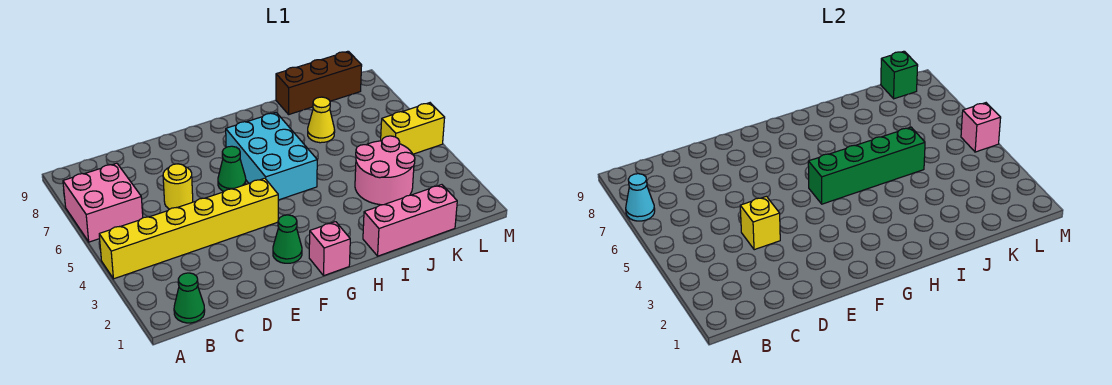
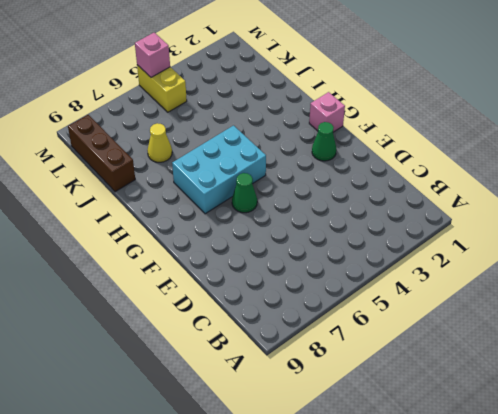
none -> yellow 1x6 brick [99,178,278,279]
none -> pink 2x2 brick [63,163,143,242]
none -> green 1x1 cone [174,273,205,323]

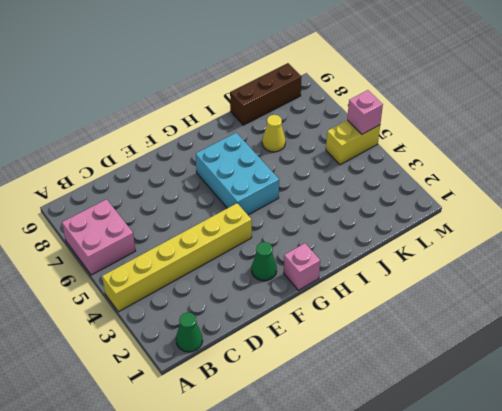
none -> yellow 1x1 round brick [163,164,193,209]
none -> green 1x1 cone [218,146,246,191]
none -> pink 1x3 brick [363,185,457,256]

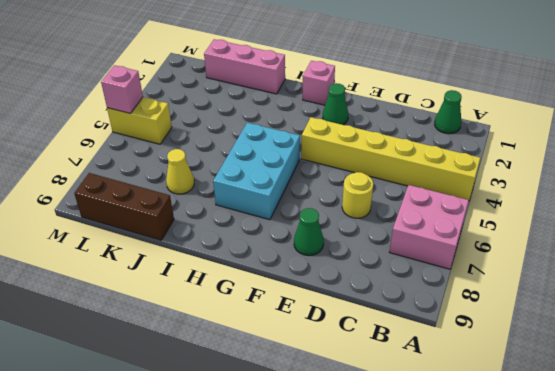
green 1x1 cone [294,208,324,256] -> green 1x1 cone moved to [218,146,246,191]
none -> pink 2x2 round brick [355,136,415,205]
none -> cyan 1x1 cone [626,174,655,221]
none -> yellow 1x1 brick [740,196,780,250]

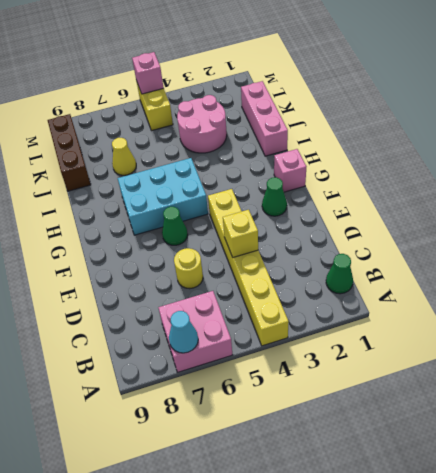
none -> green 1x4 brick [808,127,925,204]
none -> green 1x1 brick [881,51,918,99]

